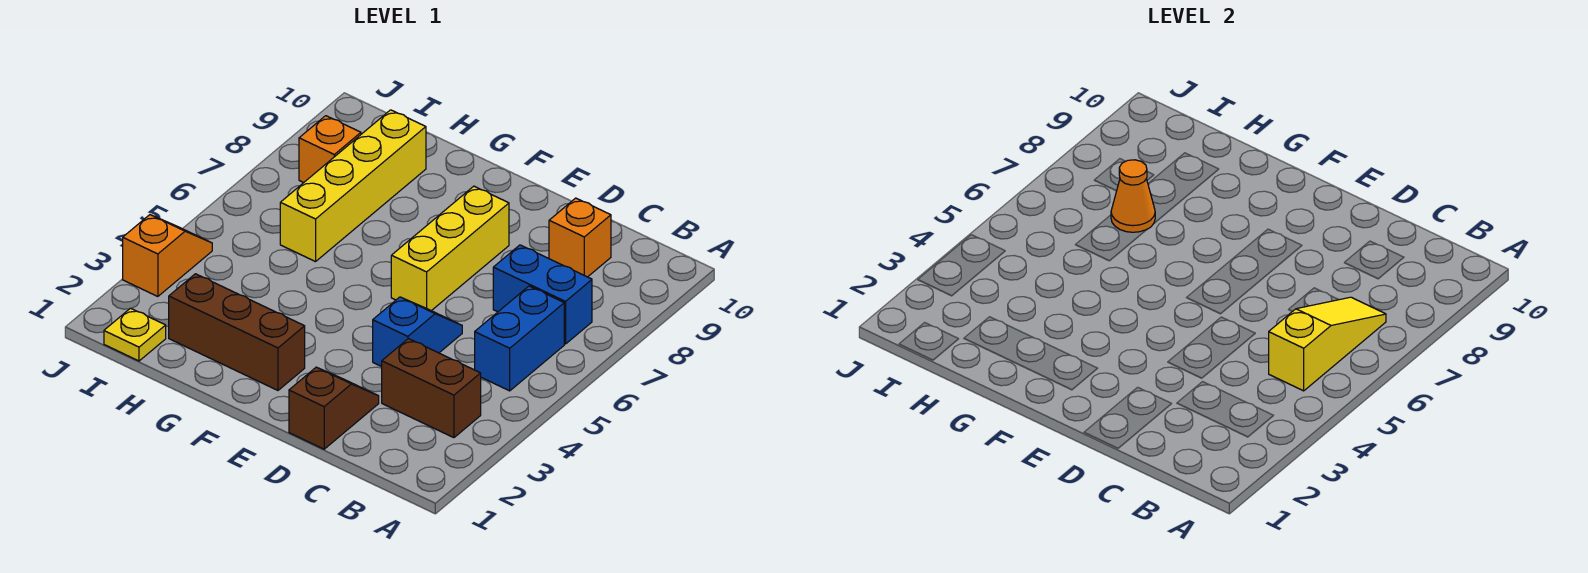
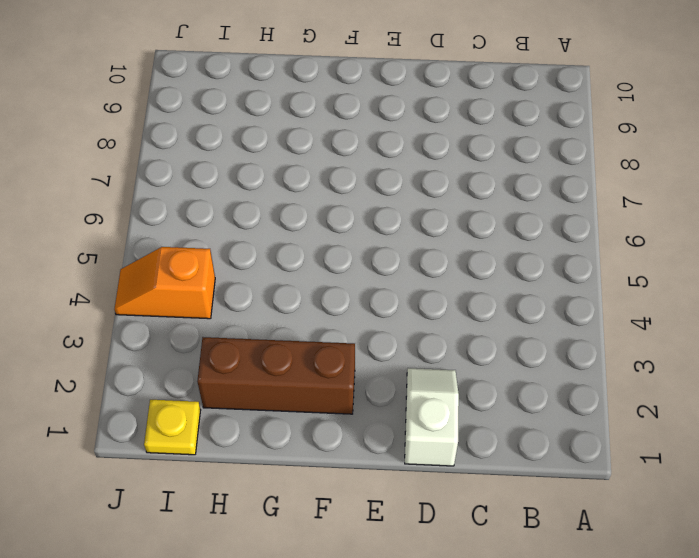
white 1x2 slope [405,368,459,466] -> brown 1x2 slope [289,367,379,449]
orange 1x2 slope [114,247,215,319] -> orange 1x2 slope turned to [123,215,212,297]
none -> brown 1x2 brick [382,339,481,438]
none -> blue 1x2 brick [475,286,564,391]
none -> blue 1x2 brick [493,245,592,344]

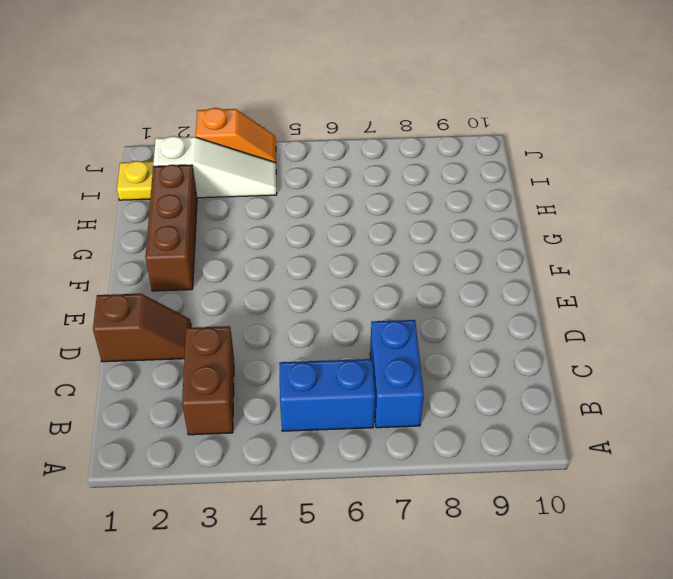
white 1x3 slope [153,136,277,198] -> none
none -> orange 1x1 brick [549,198,611,277]
none -> blue 1x2 slope [373,297,462,367]
none -> yellow 1x3 brick [391,186,509,311]

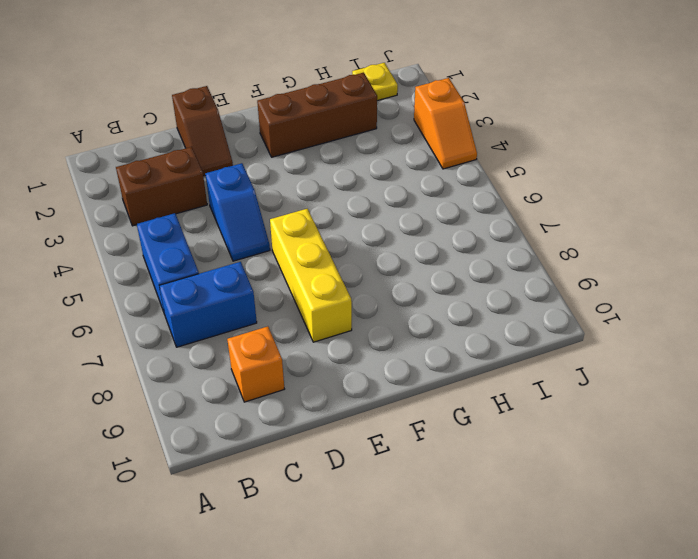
none -> yellow 1x4 brick [280,110,426,262]
none -> orange 1x1 brick [299,116,361,183]
none -> yellow 1x3 slope [1269,297,1386,391]

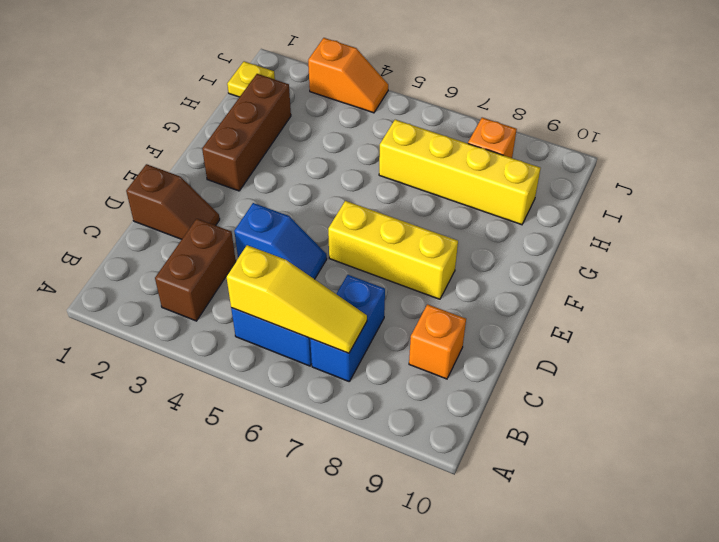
none -> orange 1x1 cone [1111,160,1155,232]

